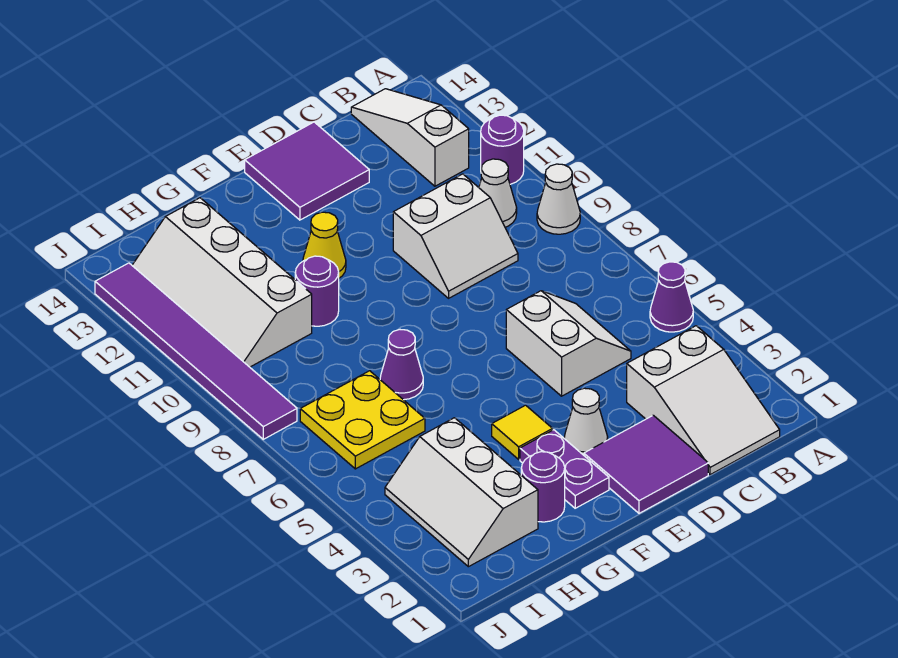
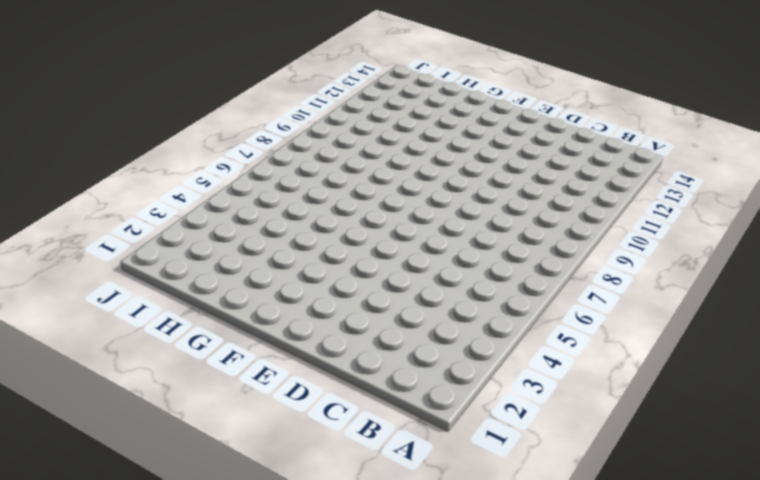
none -> purple 1x1 cone [650,262,693,332]
none -> white 1x1 cone [537,164,580,234]
none -> purple 1x1 round brick [481,115,524,184]

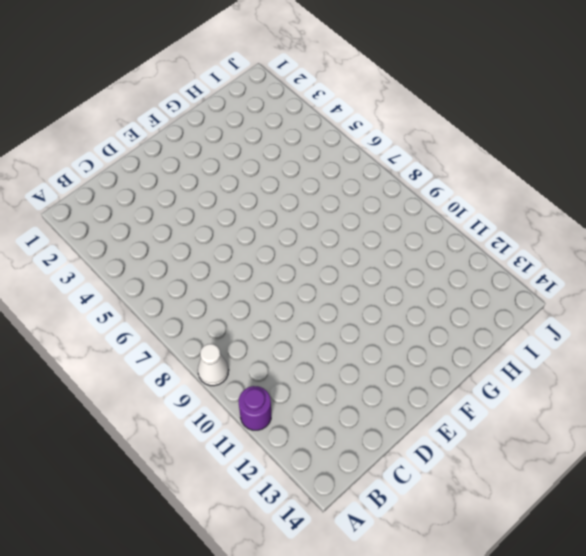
none -> purple 1x1 cone [650,262,693,332]
none -> white 2x3 slope [627,326,780,475]
none -> white 1x1 cone [479,159,517,227]

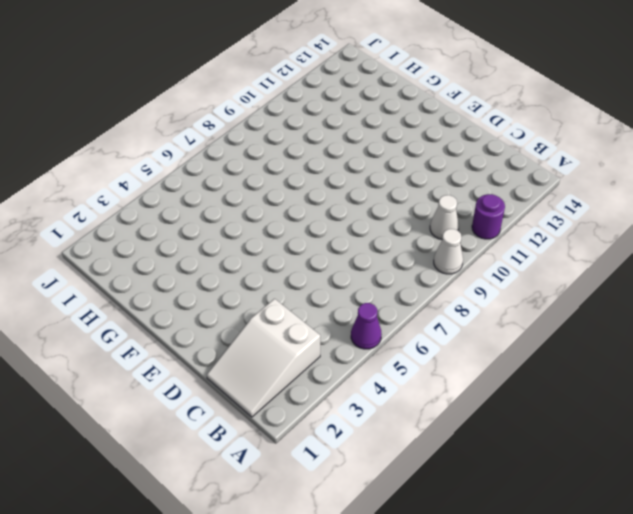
none -> white 1x3 slope [351,89,469,186]
none -> white 2x2 slope [506,291,631,396]
none -> white 2x2 slope [393,174,518,298]

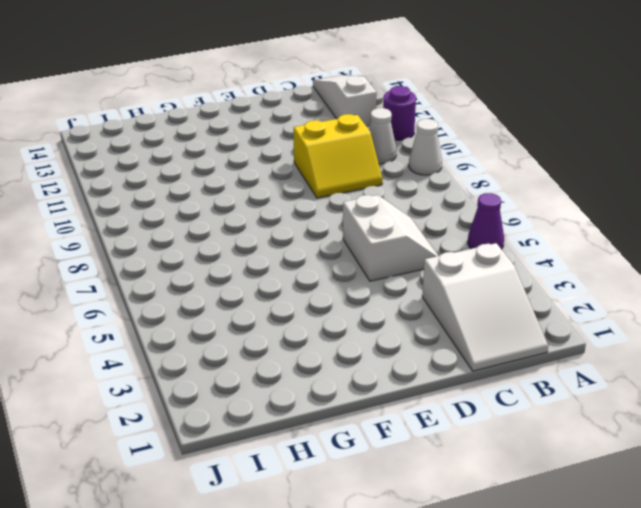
yellow 2x2 slope [294,114,382,198] -> white 2x2 slope [393,174,518,298]
none -> purple 2x2 tile [584,415,708,513]
none -> purple 2x2 tile [245,122,369,220]
none -> white 1x1 cone [564,388,608,455]

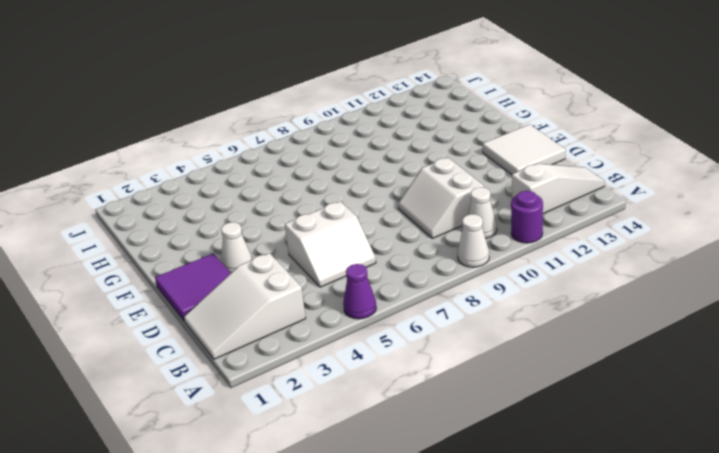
white 2x2 tile [483,124,566,175] -> purple 2x2 tile [245,122,369,220]
none -> purple 1x2 plate [520,430,609,508]
none -> yellow 1x1 tile [492,405,553,459]
none -> yellow 1x1 cone [303,212,346,278]

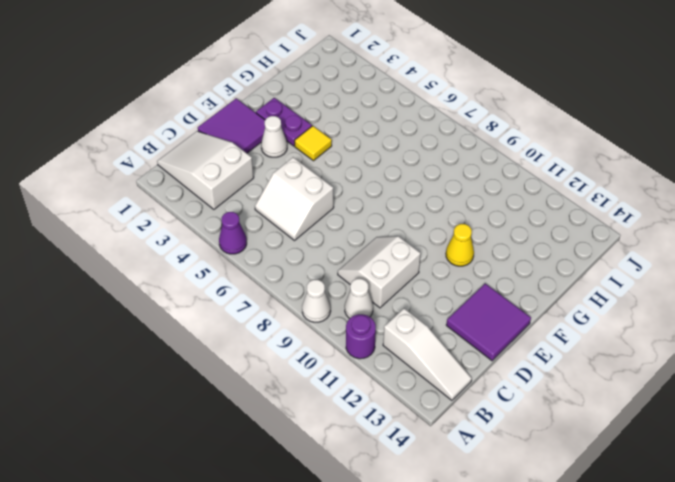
none -> purple 1x1 round brick [521,452,565,522]
none -> purple 1x1 cone [380,330,423,400]
none -> purple 1x1 round brick [295,256,339,326]

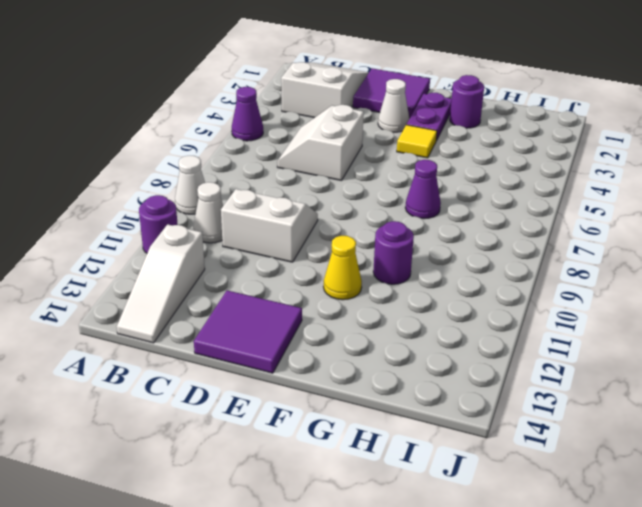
none -> white 2x3 slope [385,418,538,567]
none -> yellow 2x2 plate [300,371,425,469]
none -> white 2x4 slope [132,198,312,367]

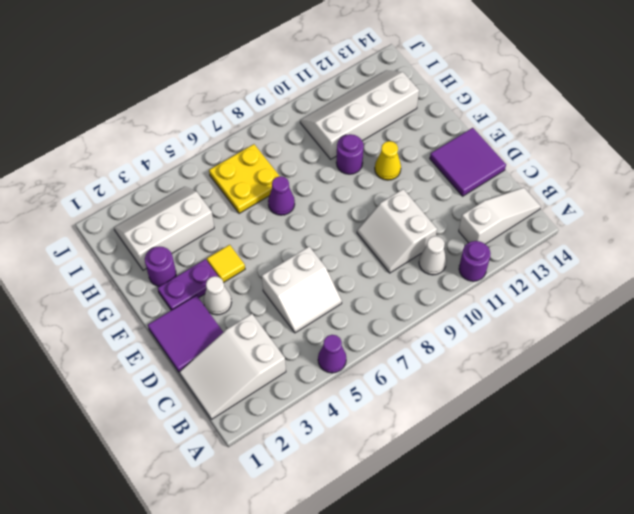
none -> white 1x1 cone [537,164,580,234]
none -> purple 1x6 tile [95,263,297,439]

